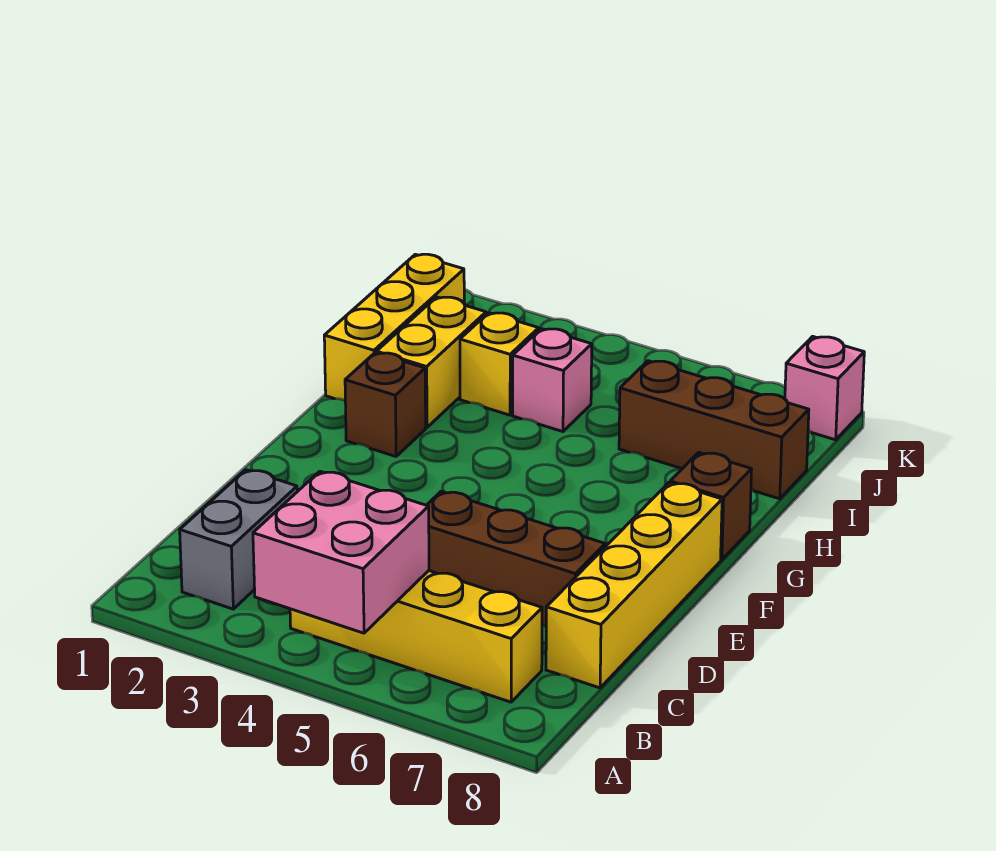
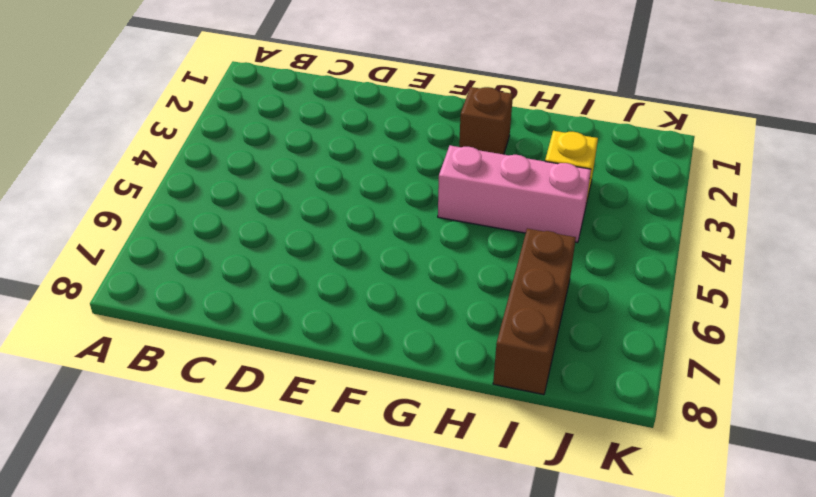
pink 1x3 brick [438,145,591,243] -> pink 1x1 brick [513,329,592,432]
none -> grey 1x2 brick [180,470,297,609]
none -> yellow 1x4 brick [290,571,542,702]
none -> yellow 1x4 brick [546,483,722,688]

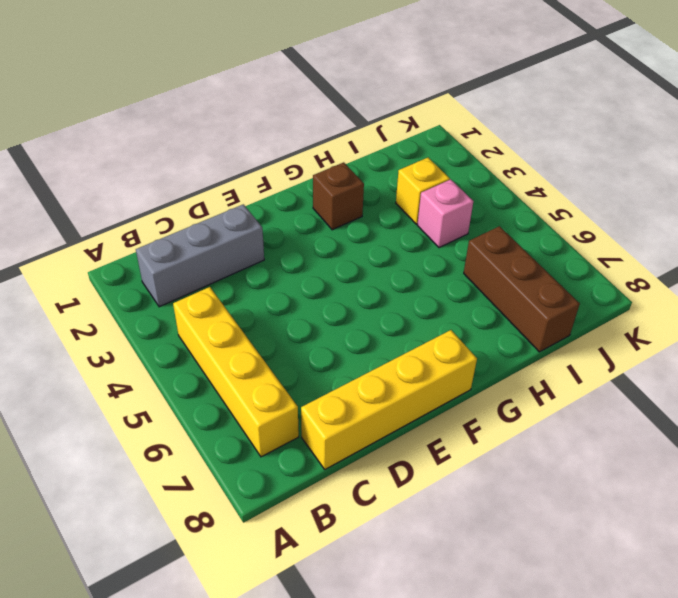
grey 1x3 brick [136,204,264,307] -> grey 1x2 brick [180,470,297,609]
none -> brown 1x3 brick [427,491,605,627]
none -> brown 1x1 brick [670,452,752,560]
none -> yellow 1x3 brick [324,254,464,400]

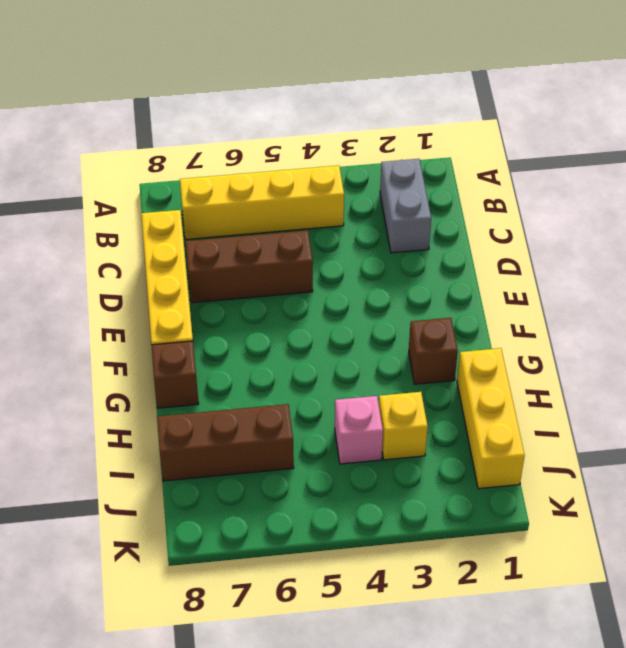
none -> yellow 1x2 brick [377,297,486,427]
none -> pink 1x1 brick [785,336,864,440]
none -> pink 2x2 brick [253,471,429,633]

